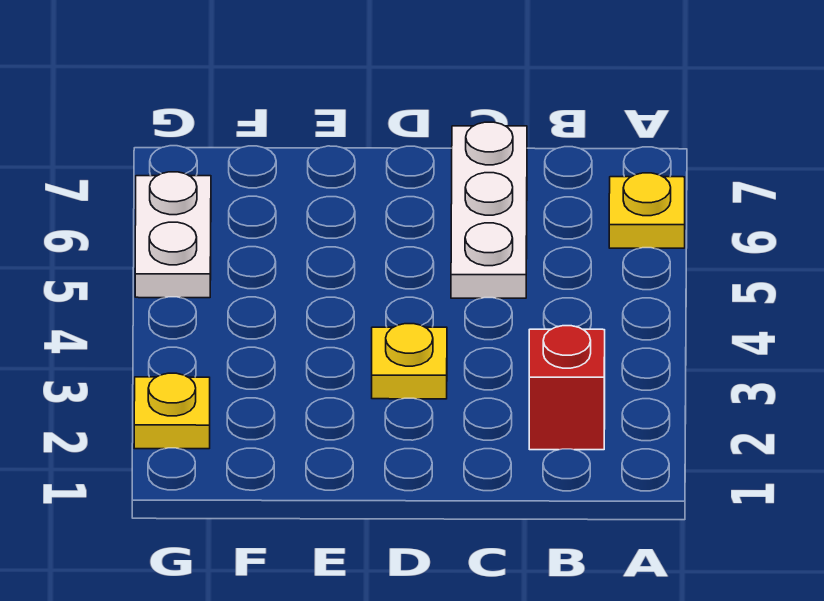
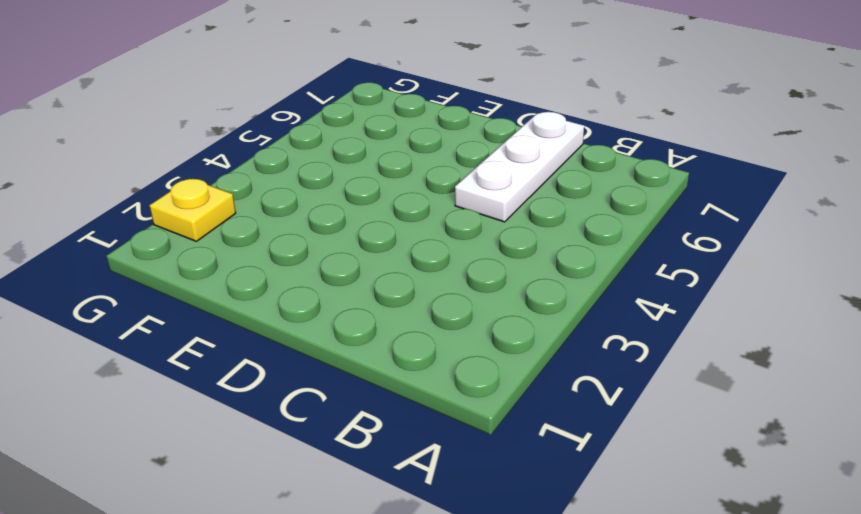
none -> yellow 1x1 plate [609,173,685,248]
none -> red 1x1 brick [529,326,605,450]

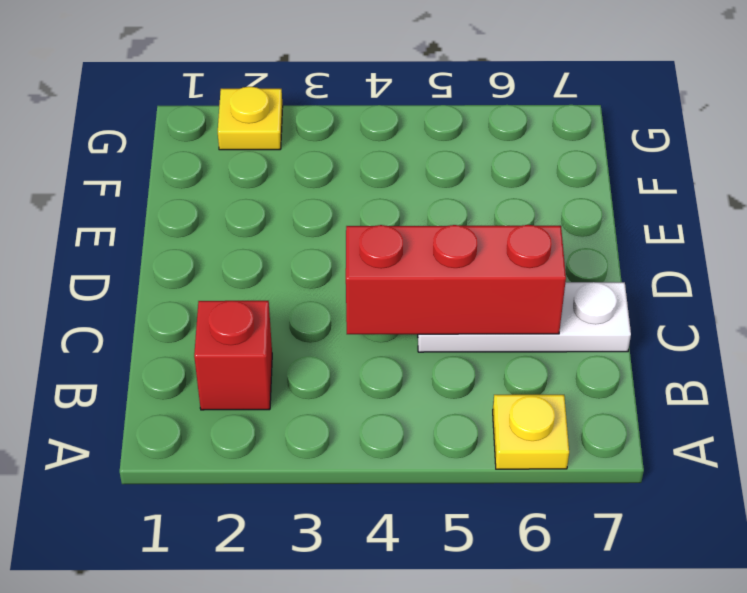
red 1x3 brick [346,225,566,334] -> none
none -> yellow 1x1 plate [372,324,447,399]
none -> white 1x2 plate [135,172,211,298]

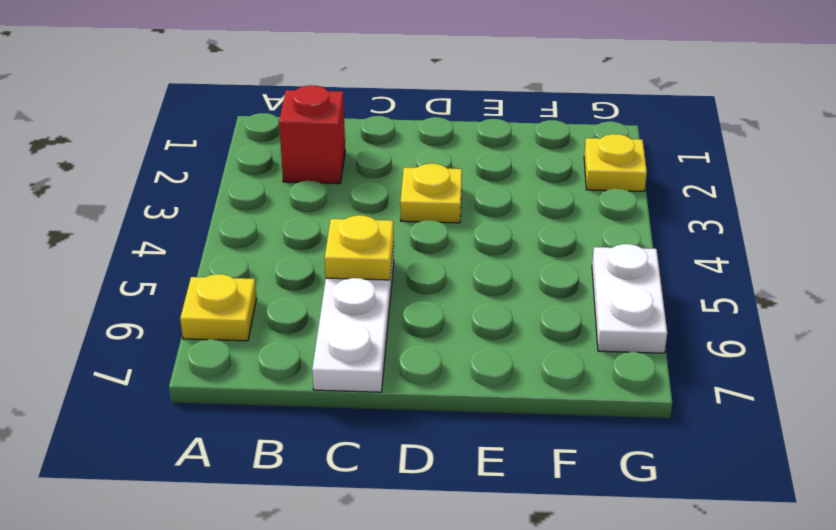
yellow 1x1 plate [325,215,394,280] -> none

